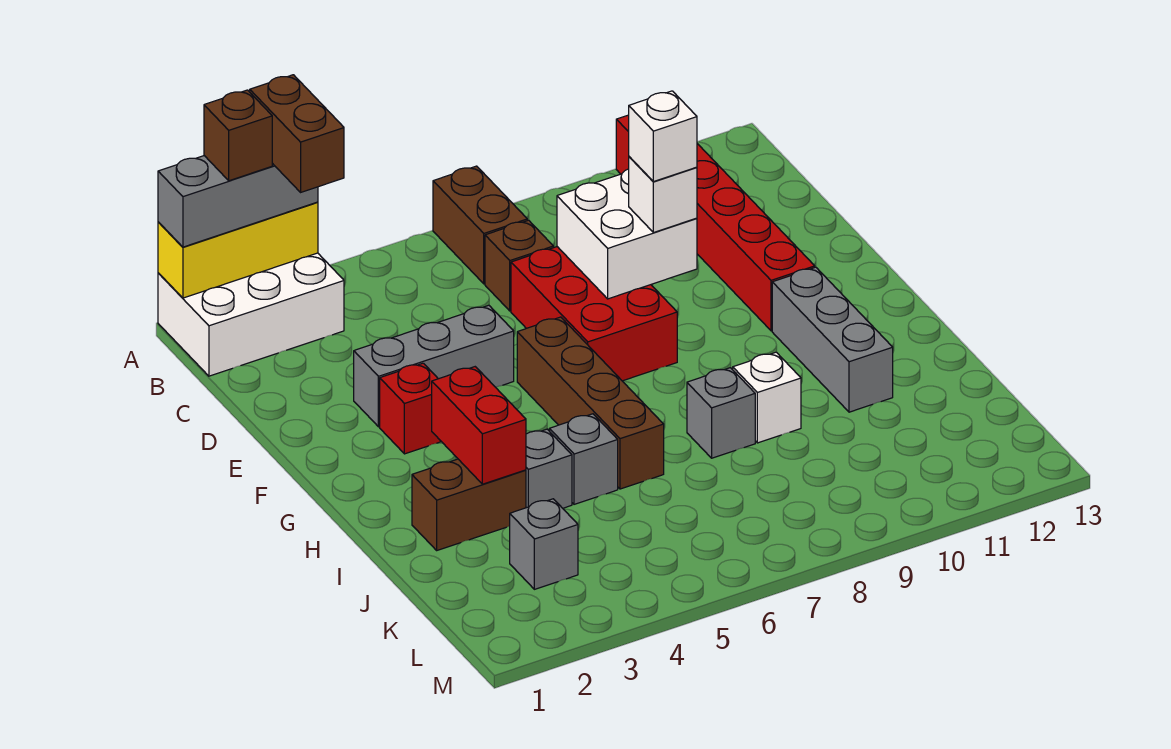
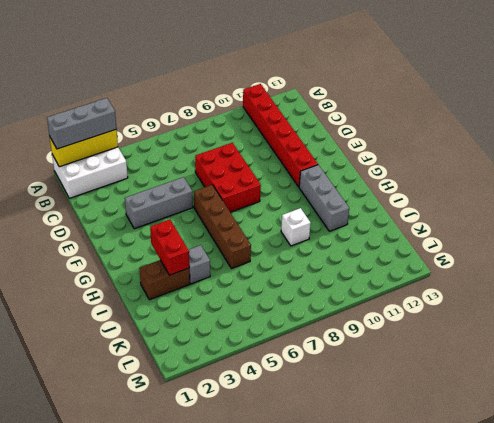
none -> brown 1x2 brick [433,166,527,284]
none -> brown 1x1 brick [485,220,553,311]
none -> red 1x1 brick [380,363,441,454]

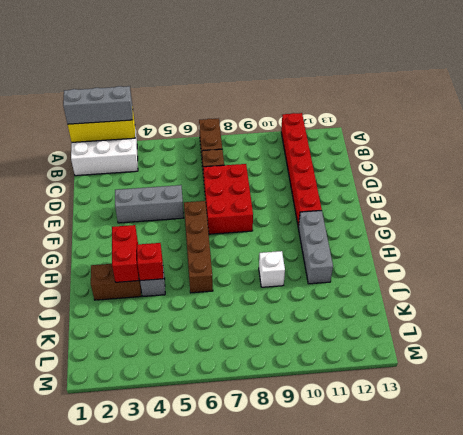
red 1x1 brick [137,243,163,281] -> red 1x1 brick moved to [380,363,441,454]
none -> grey 1x1 brick [549,414,618,504]
none -> grey 1x1 brick [687,368,755,458]
none -> grey 1x1 brick [510,499,578,589]

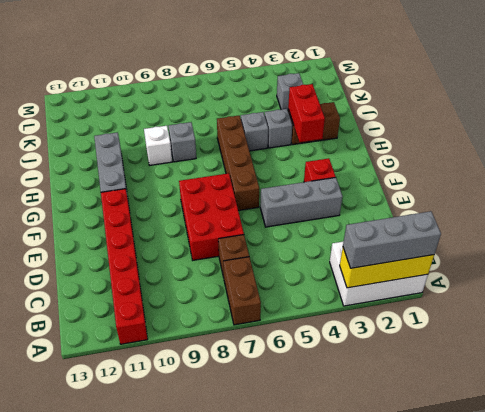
none -> white 2x2 brick [557,169,697,299]
none -> white 1x1 brick [629,157,697,233]
none -> brown 1x1 brick [204,90,272,181]

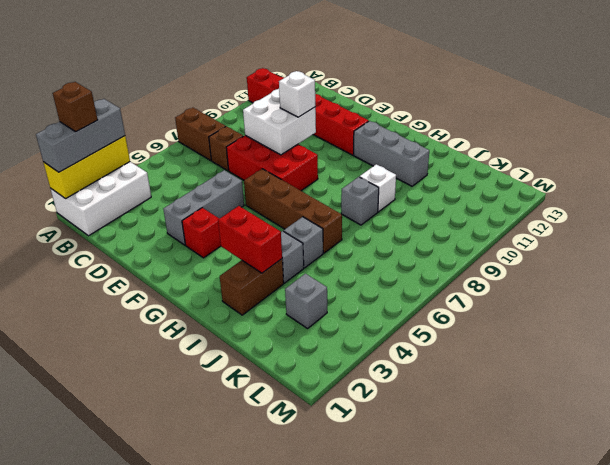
none -> brown 1x2 brick [250,75,344,192]
none -> white 1x1 brick [629,91,697,182]

